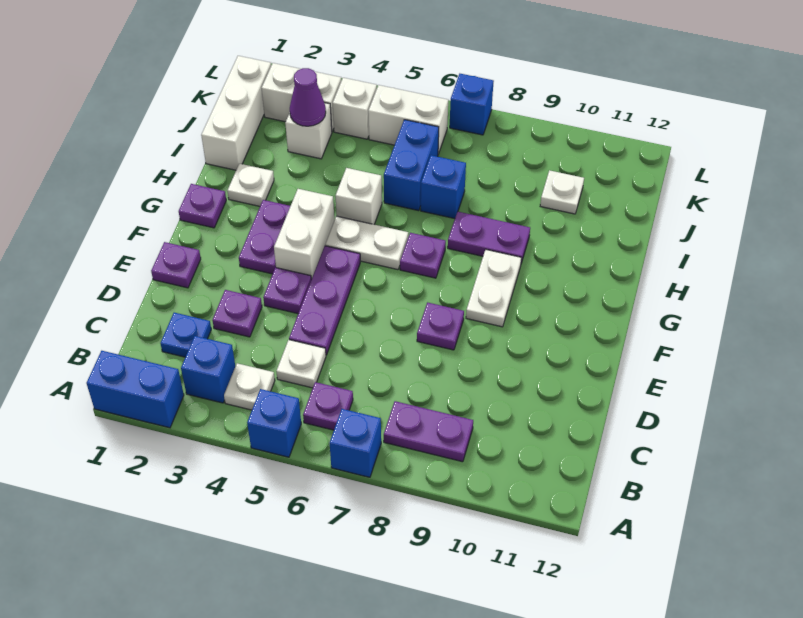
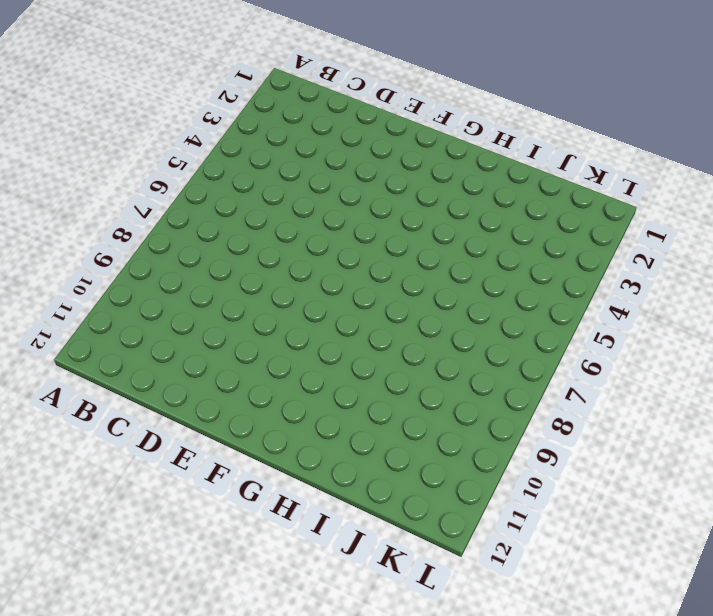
none -> blue 1x2 brick [87,351,184,428]
none -> blue 1x1 brick [247,389,301,457]
none -> blue 1x1 brick [330,409,381,477]
none -> blue 1x1 brick [181,336,235,403]

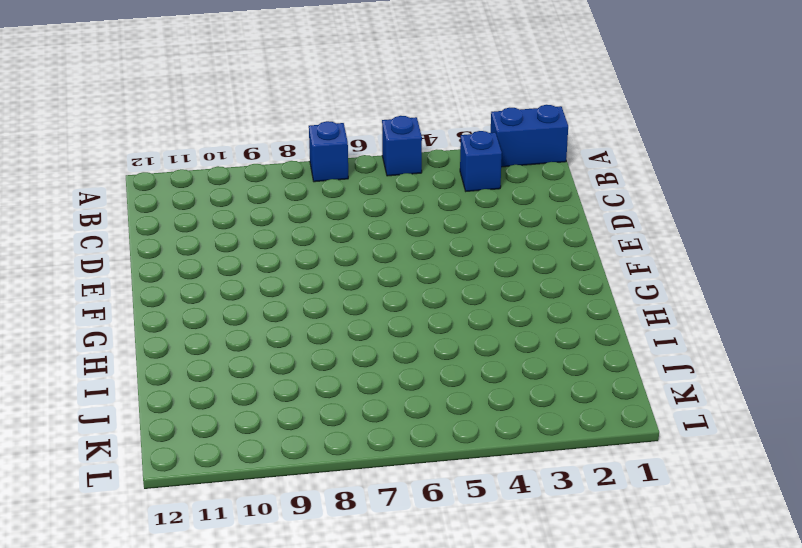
none -> white 1x1 plate [224,363,275,410]
none -> purple 1x1 plate [303,382,353,430]
none -> purple 1x2 plate [384,401,473,462]
none -> blue 1x1 plate [160,313,211,357]

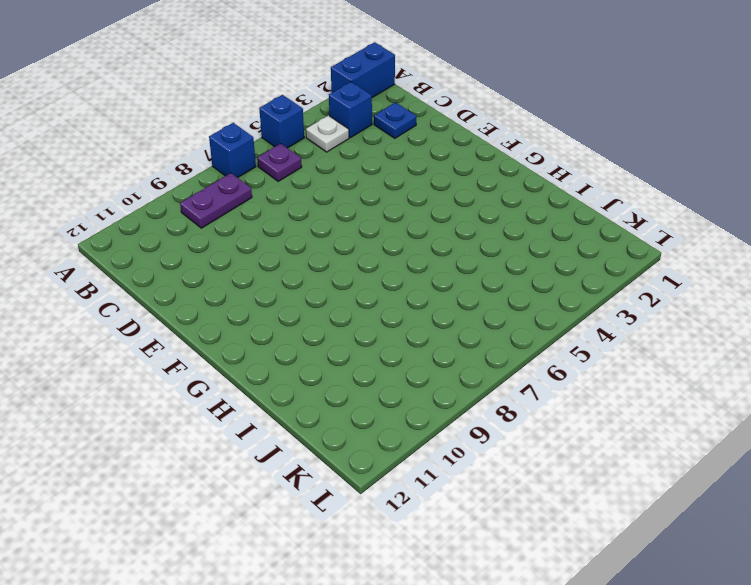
none -> white 1x1 plate [276,340,326,388]
none -> purple 1x1 plate [212,290,262,337]
none -> purple 1x3 plate [289,246,360,355]
none -> purple 1x1 plate [151,242,201,288]

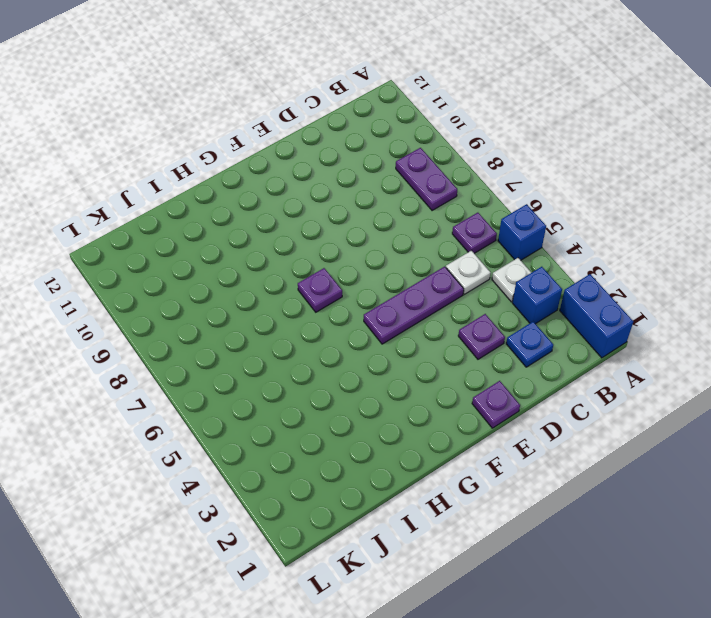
none -> blue 1x1 brick [330,409,381,477]
none -> purple 1x1 plate [263,268,311,314]
none -> purple 1x1 plate [417,302,464,350]
none -> purple 1x2 plate [239,200,290,274]

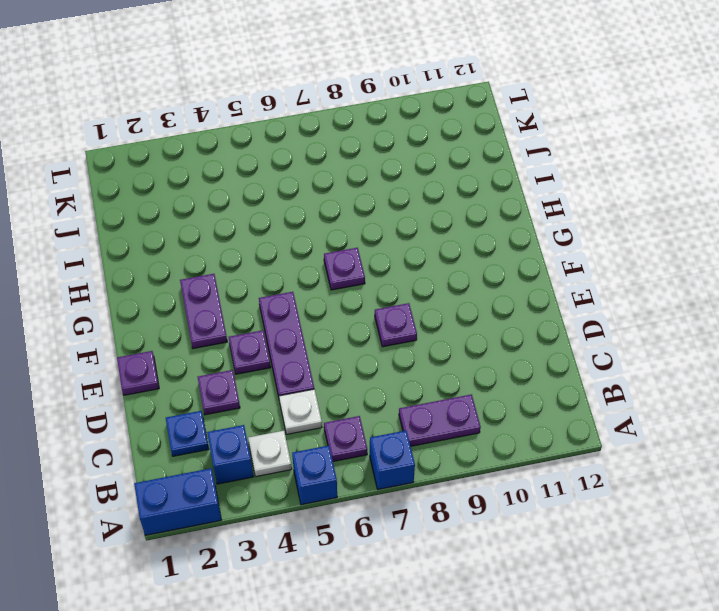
none -> white 1x2 brick [274,189,334,279]
none -> white 1x2 plate [466,250,521,327]
none -> purple 1x1 plate [179,184,226,228]
none -> white 1x2 plate [325,216,408,270]

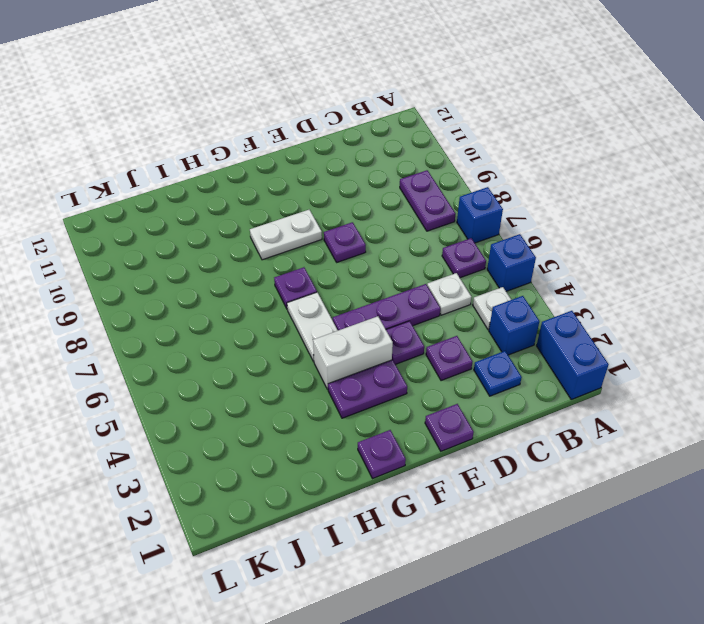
none -> white 1x1 plate [227,164,274,206]
none -> white 1x1 brick [335,168,382,224]
none -> purple 1x2 plate [448,212,530,263]
none -> white 1x3 brick [201,56,271,170]

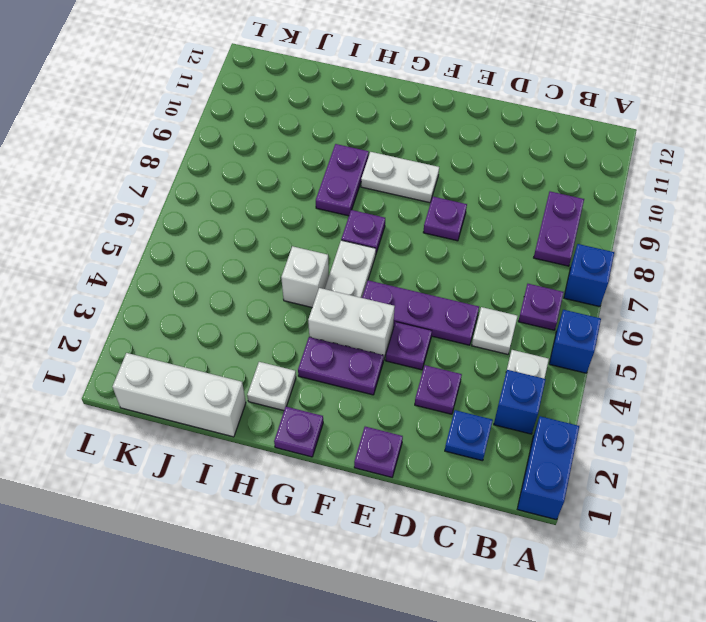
none -> blue 1x2 brick [384,120,439,211]
none -> blue 1x1 brick [421,155,466,219]
none -> white 1x1 brick [285,103,332,159]
none -> white 1x1 plate [540,170,584,214]

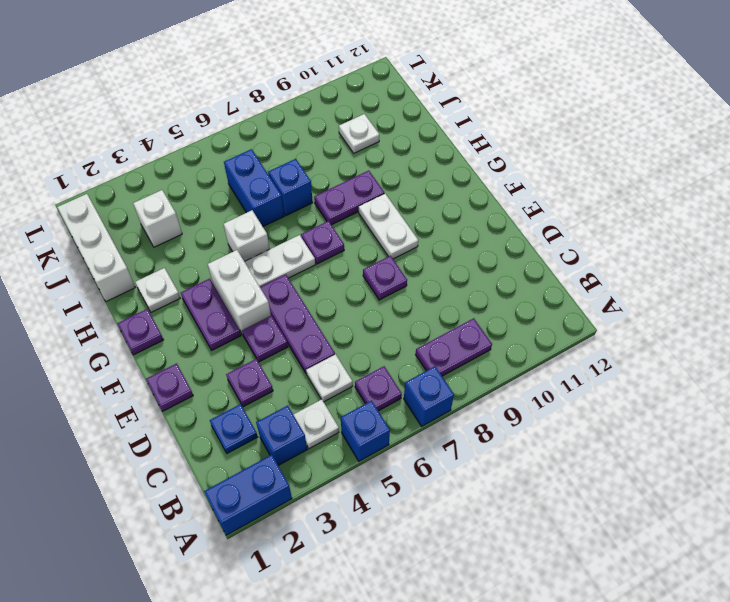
none -> white 1x2 brick [262,63,341,131]
none -> white 1x1 brick [333,78,377,139]
none -> white 1x2 brick [368,85,448,154]
none -> blue 1x1 brick [450,74,494,135]

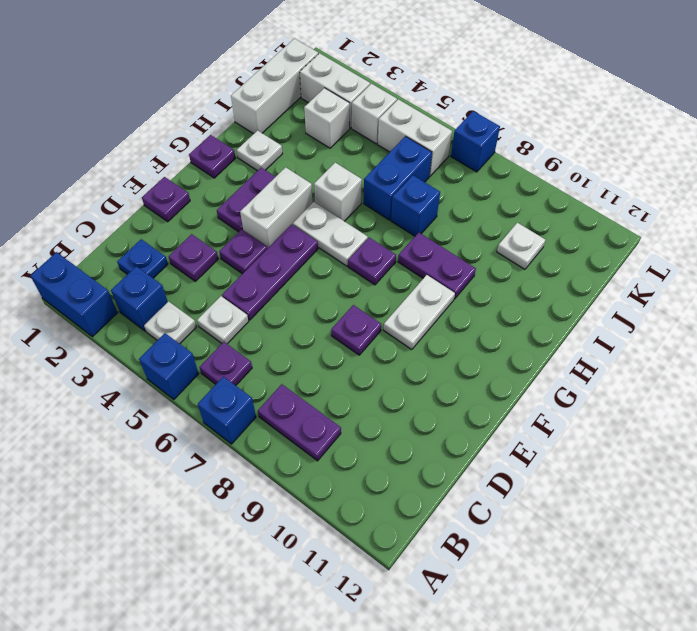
none -> purple 1x1 cone [290,68,326,126]

